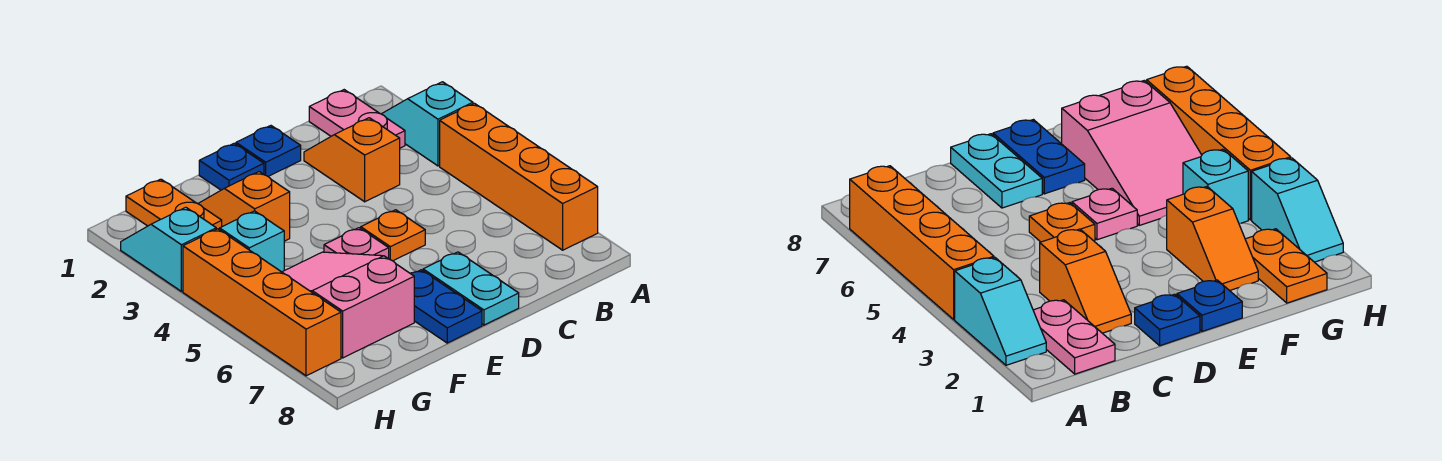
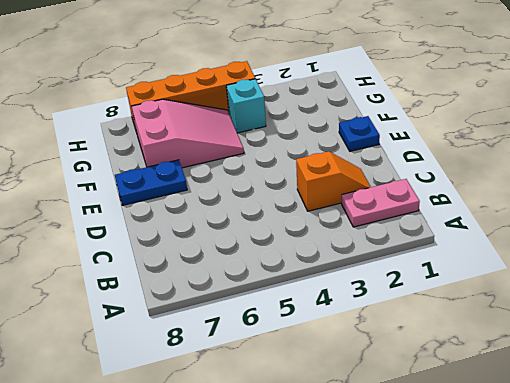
none -> cyan 1x2 slope [382,82,473,166]
none -> orange 1x4 brick [440,103,598,250]
none -> blue 1x1 plate [236,126,301,176]

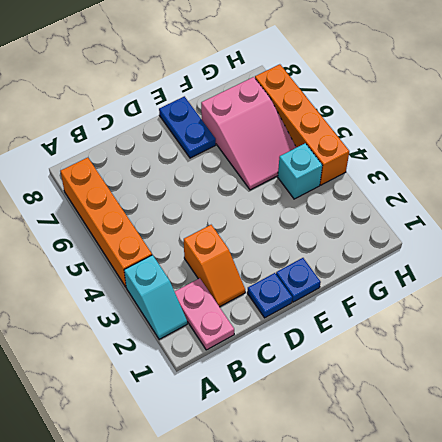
none -> orange 1x1 plate [361,210,425,261]
none -> cyan 1x2 plate [423,252,519,325]
none -> pink 1x1 plate [324,228,389,259]

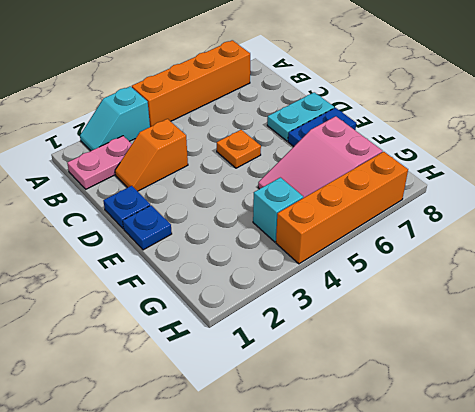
none -> pink 1x1 plate [324,228,389,259]
none -> orange 1x2 slope [198,172,290,241]
none -> orange 1x2 plate [126,179,222,230]

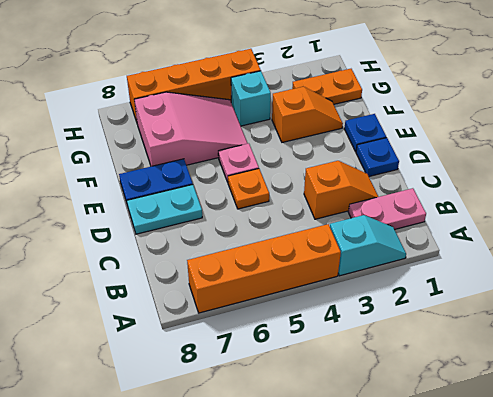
none -> cyan 1x2 slope [121,207,216,291]

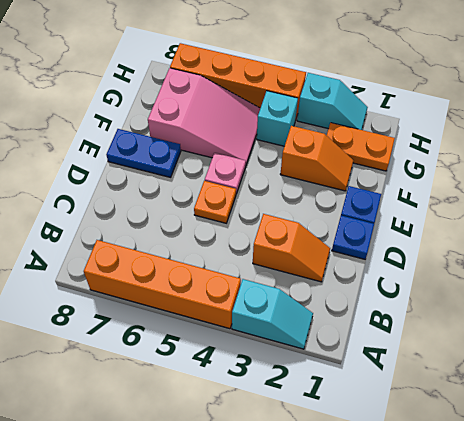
none -> pink 1x2 plate [309,90,405,148]
none -> cyan 1x2 plate [423,252,519,325]

